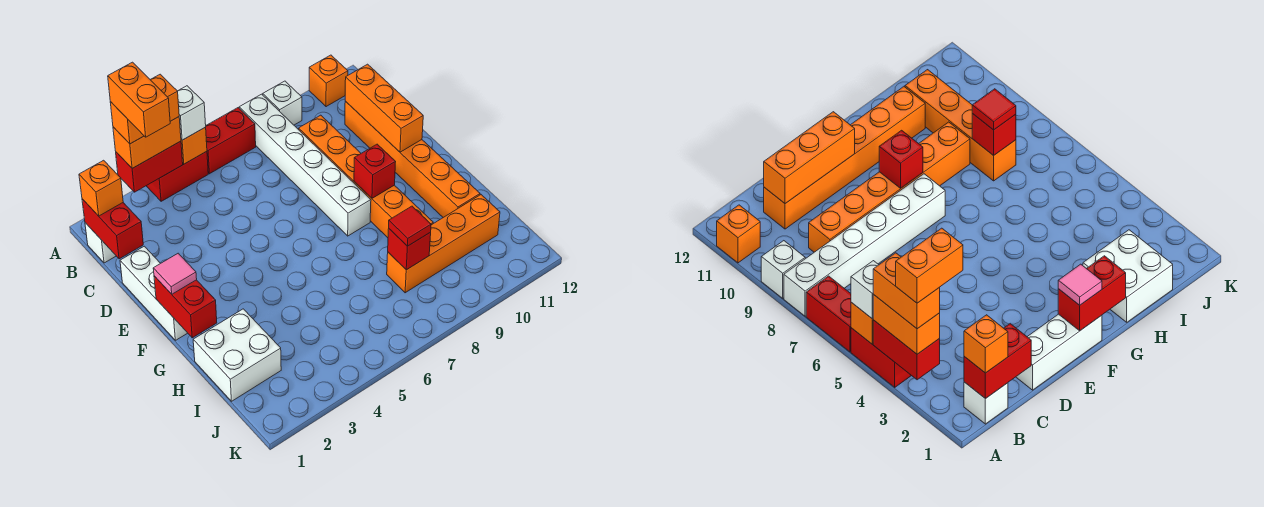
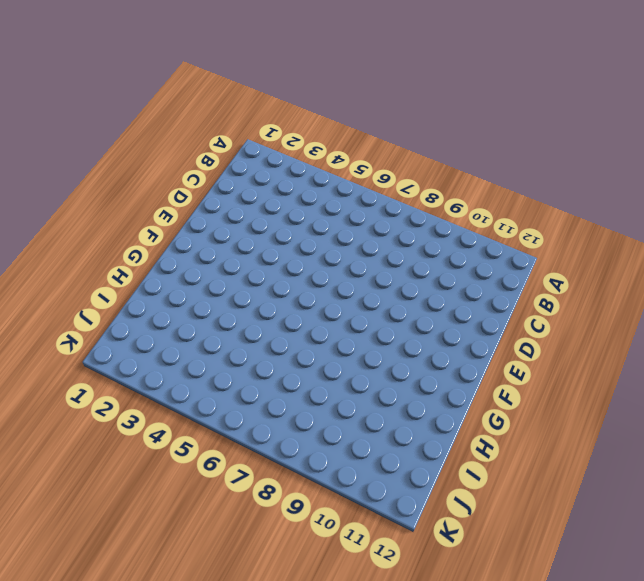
none -> red 1x2 brick [147,151,208,201]
none -> red 1x2 brick [206,108,256,174]
none -> white 1x6 brick [239,94,371,236]

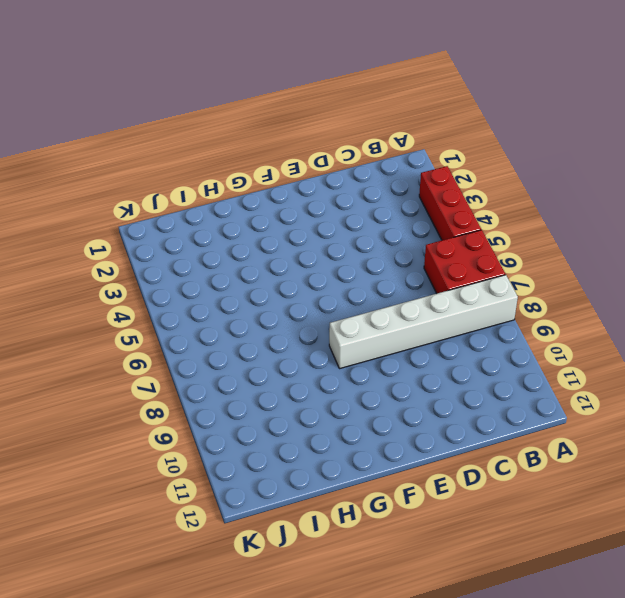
red 1x3 brick [419,166,481,240] -> red 1x2 brick [147,151,208,201]
red 2x2 brick [424,230,505,293] -> red 1x2 brick [206,108,256,174]
none -> white 1x1 brick [263,81,302,125]
none -> orange 1x1 brick [309,55,348,107]
none -> white 1x1 brick [85,223,116,263]

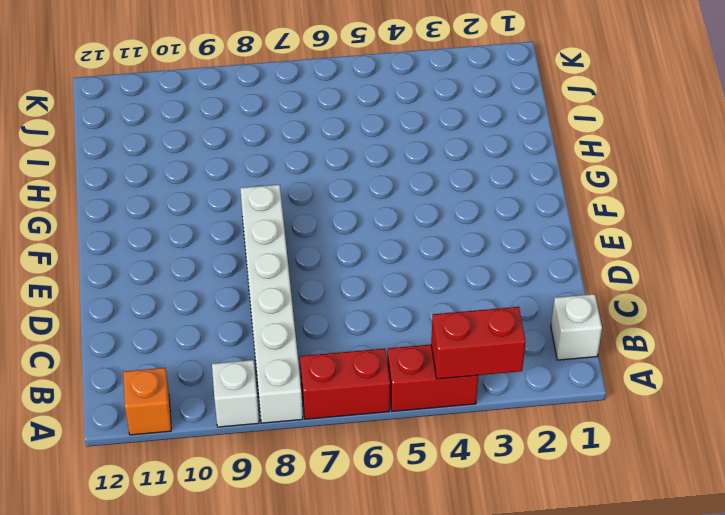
none -> orange 1x6 brick [299,115,433,238]
none -> orange 1x6 brick [345,101,480,217]
none -> white 1x3 brick [120,246,187,340]

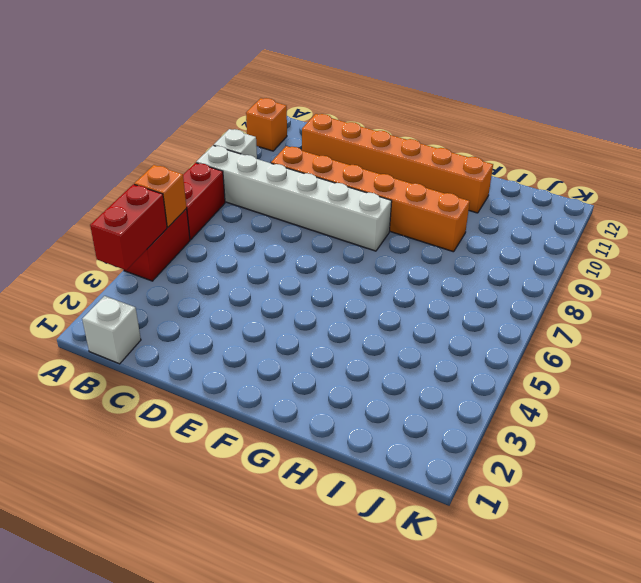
none -> white 1x3 brick [120,246,187,340]
none -> white 2x2 brick [193,309,281,401]
none -> orange 1x4 brick [387,195,500,293]

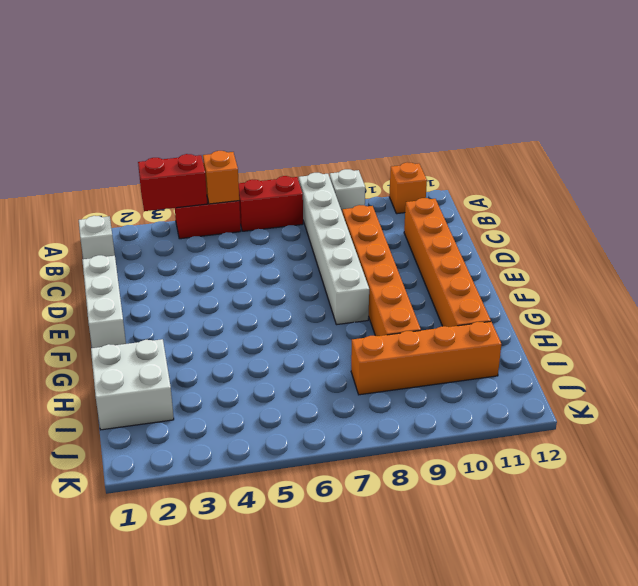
none -> red 1x2 brick [82,199,143,259]
none -> orange 1x3 brick [345,64,423,152]
none -> red 1x2 brick [154,276,217,338]

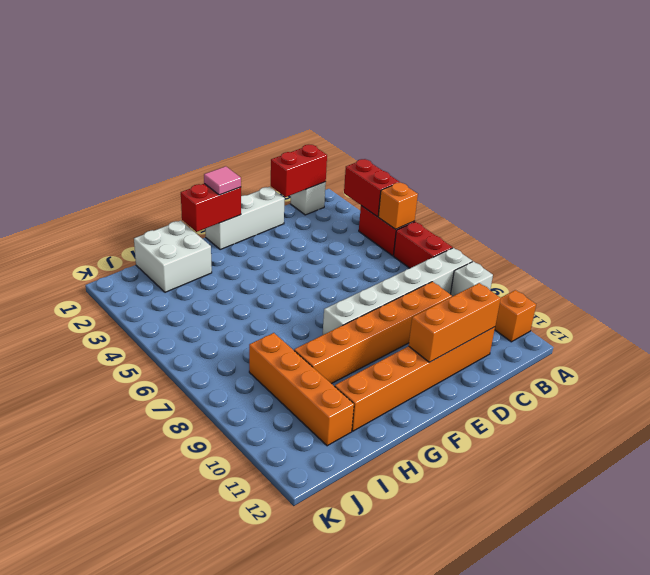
none -> red 1x1 brick [354,144,395,198]
none -> red 1x1 brick [388,229,431,270]
none -> orange 1x2 brick [113,117,181,168]

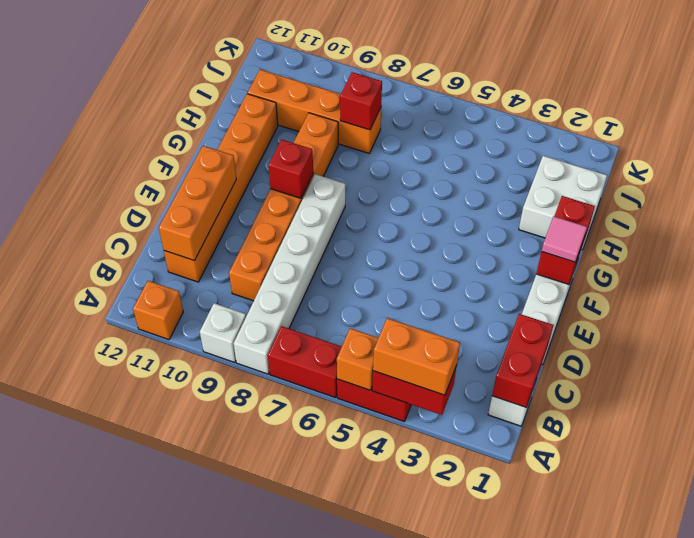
none -> white 1x1 brick [178,86,206,140]
none -> orange 1x1 brick [79,160,123,216]
none -> red 1x1 tile [389,206,431,246]

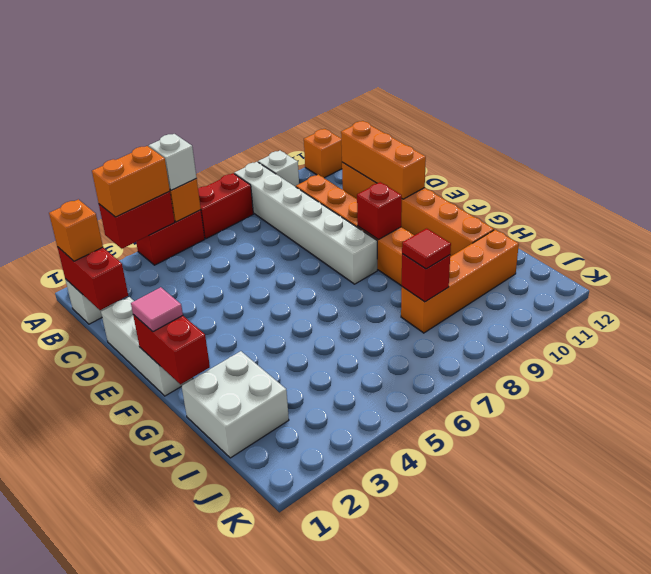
none -> orange 1x2 brick [110,74,179,144]
none -> orange 1x2 brick [108,62,170,137]

